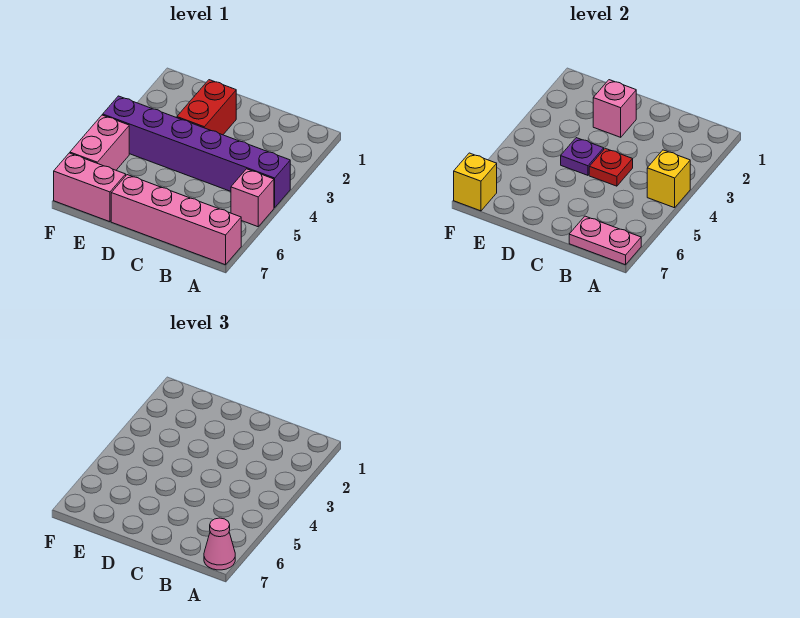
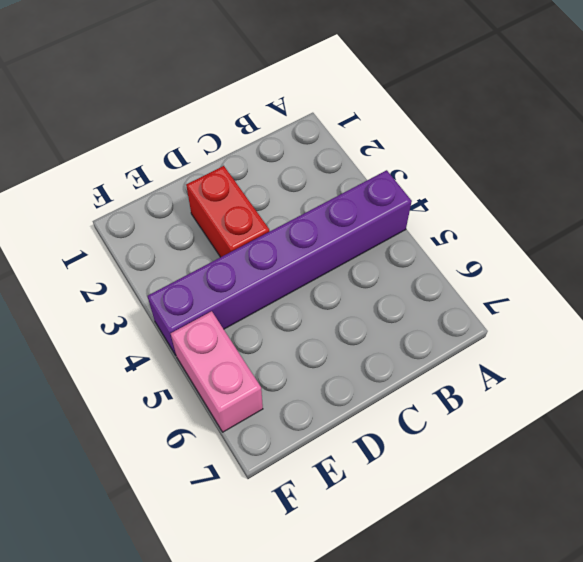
none -> pink 1x1 brick [231,169,274,227]
none -> pink 1x4 brick [111,175,241,265]
none -> pink 1x2 brick [54,153,126,222]

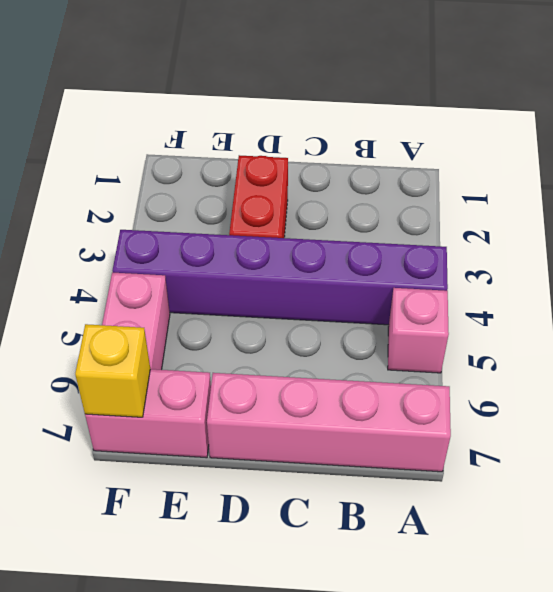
none -> yellow 1x1 brick [647,150,690,208]
none -> pink 1x2 plate [569,216,641,265]
none -> red 1x1 plate [589,148,633,186]

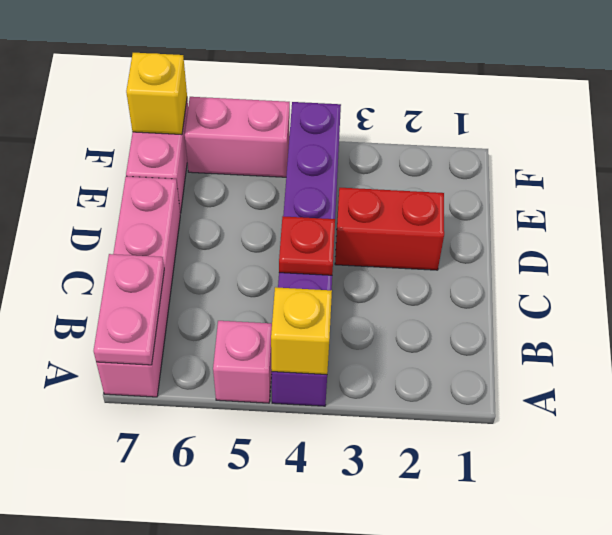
none -> pink 1x1 brick [593,80,636,137]
none -> purple 1x1 plate [561,138,604,175]
none -> pink 1x1 cone [204,518,235,570]

